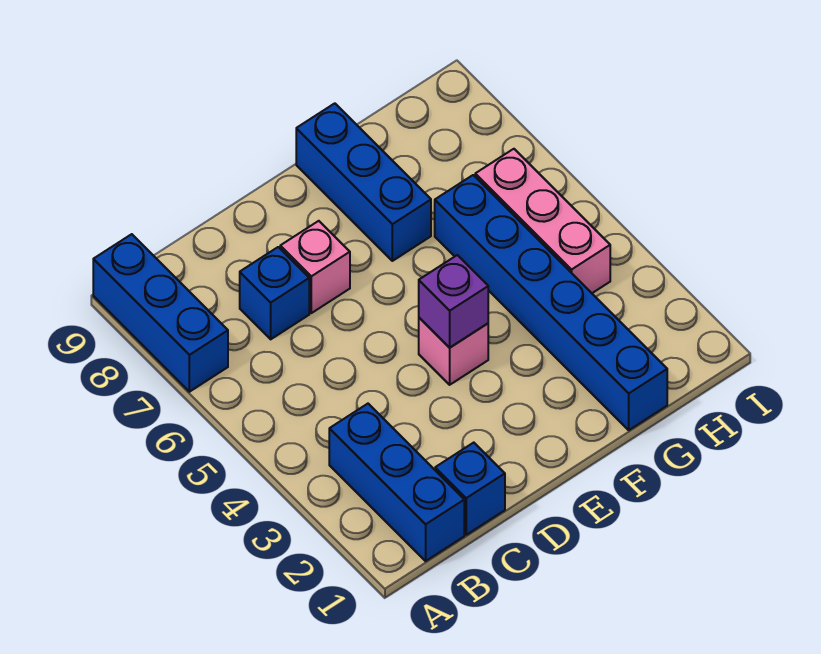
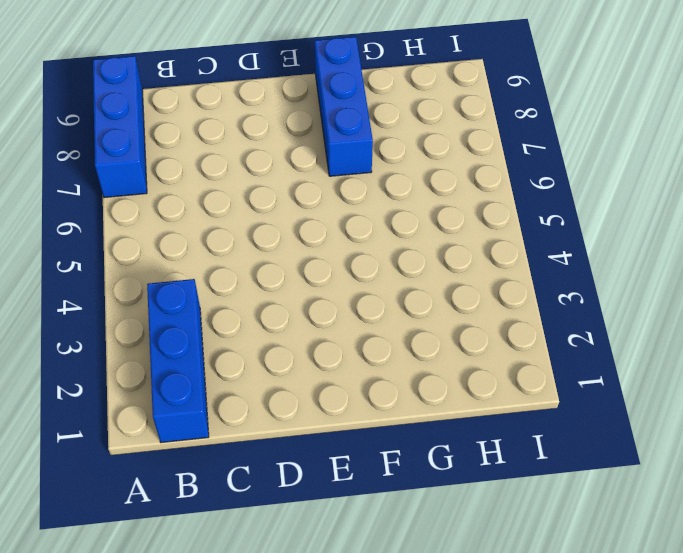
none -> blue 1x1 brick [435,443,505,535]
none -> blue 1x1 brick [240,247,309,339]

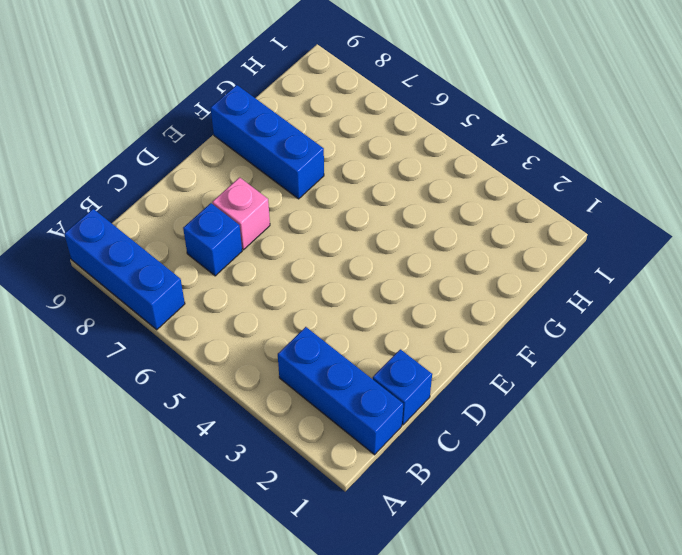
none -> pink 1x1 brick [419,318,488,385]
none -> blue 1x6 brick [435,175,667,430]

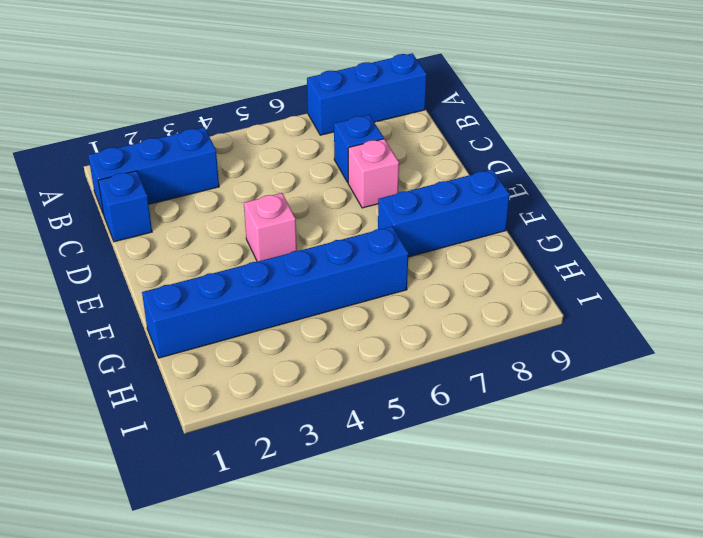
none -> pink 1x3 brick [475,149,610,293]
none -> purple 1x1 brick [419,255,488,348]

